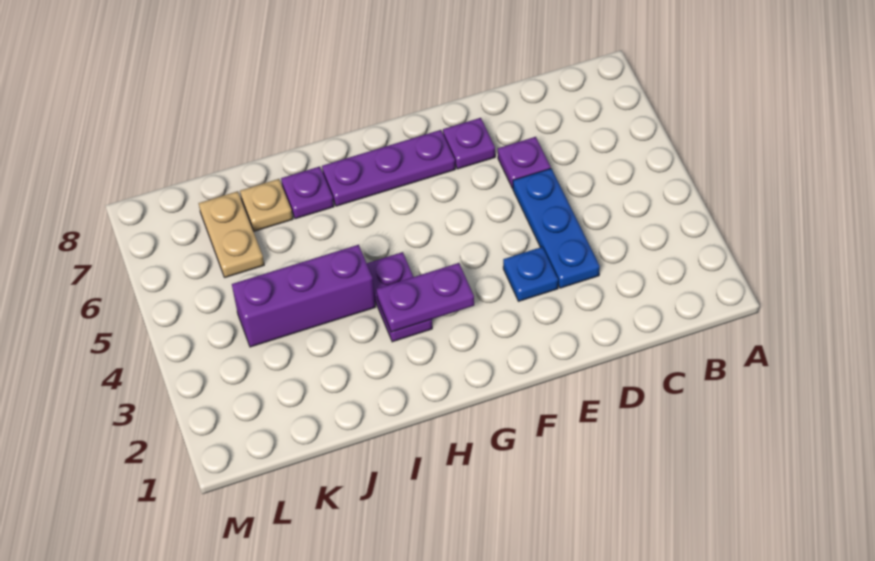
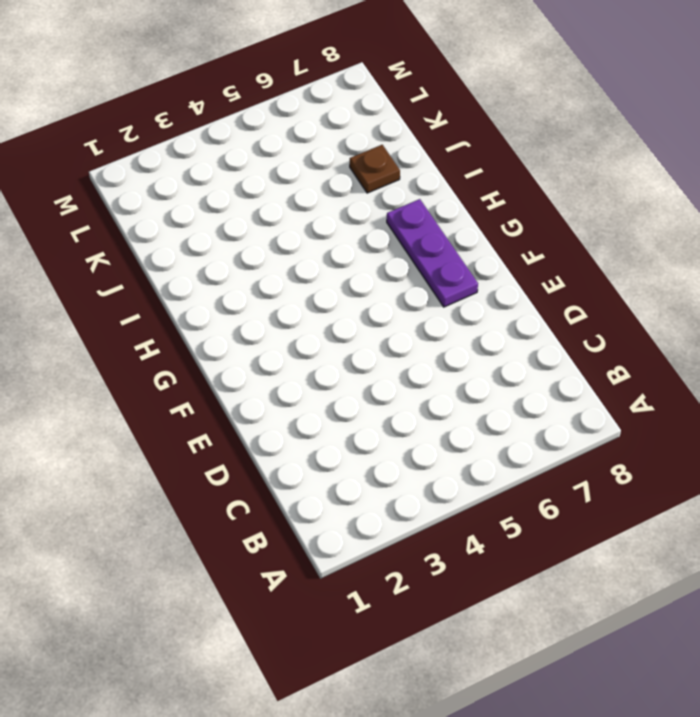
brown 1x1 plate [350,145,400,193] -> tan 1x1 plate [240,179,293,231]
none -> blue 1x3 plate [513,169,600,288]
none -> purple 1x1 plate [498,137,551,189]

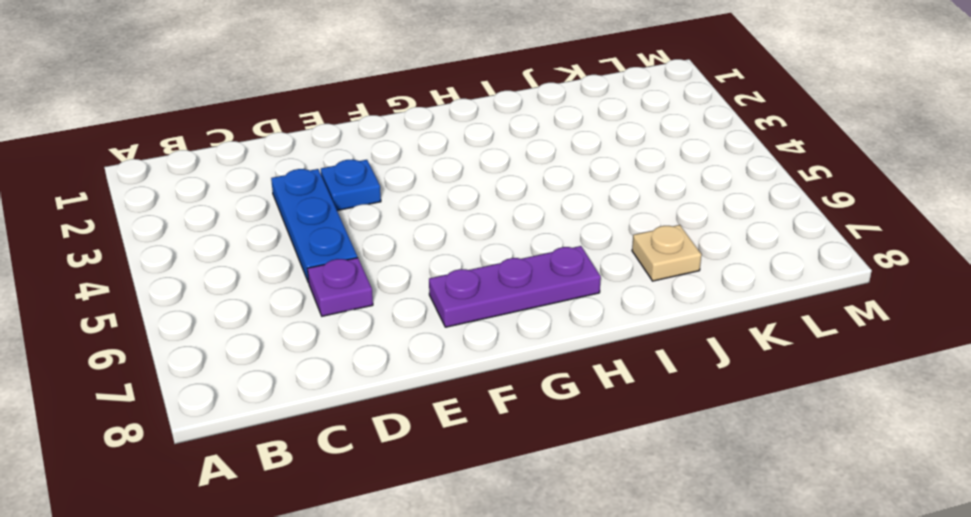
none -> purple 1x1 plate [443,118,495,169]
none -> purple 1x2 plate [367,252,432,342]

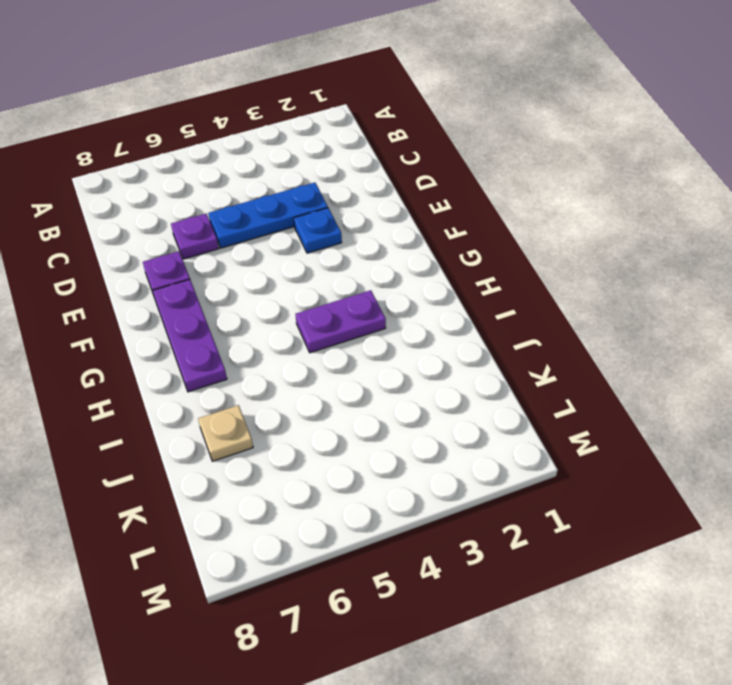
none -> purple 1x3 brick [232,245,375,347]
none -> purple 1x1 plate [281,167,334,219]

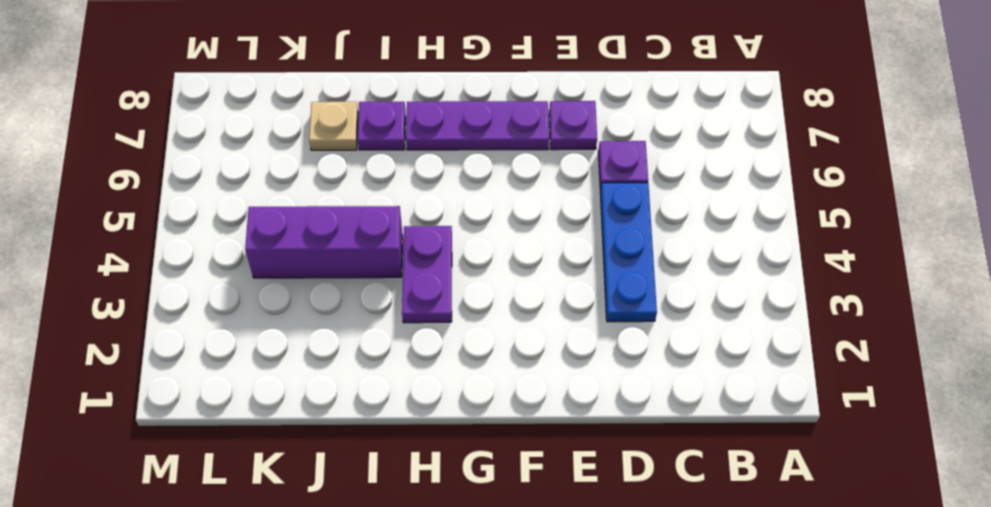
none -> blue 1x1 plate [503,247,558,301]
none -> tan 1x2 plate [199,191,264,277]

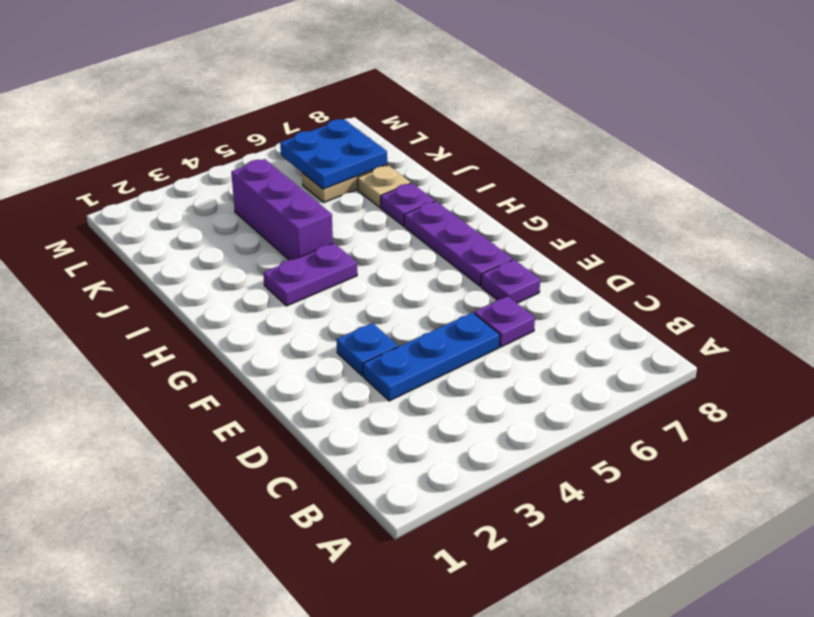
blue 2x2 plate [280,119,387,189] -> none
none -> purple 1x2 plate [376,263,474,332]

